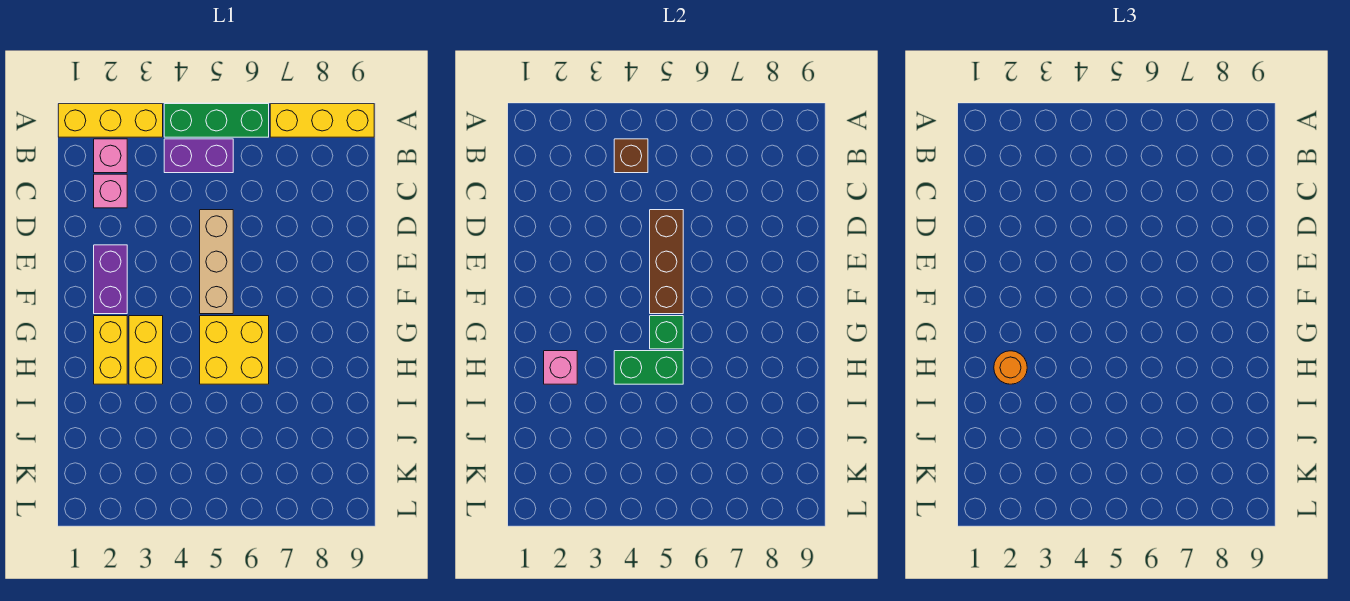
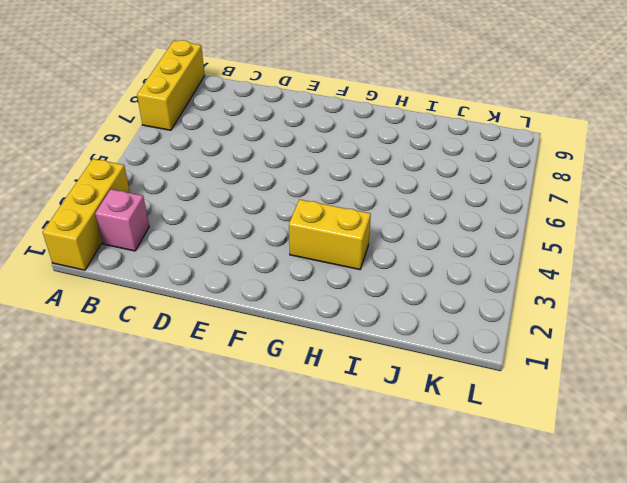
none -> green 1x3 brick [164,104,269,137]
none -> purple 1x2 brick [164,139,233,173]
none -> pink 1x1 brick [94,174,127,208]

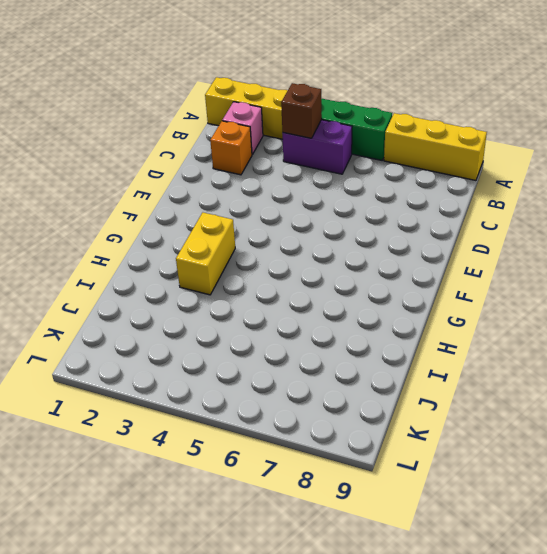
orange 1x1 brick [210,121,252,175] -> pink 1x1 brick [94,174,127,208]
none -> tan 1x3 brick [200,210,233,314]
none -> purple 1x2 brick [94,245,127,314]
none -> yellow 1x2 brick [94,316,127,384]

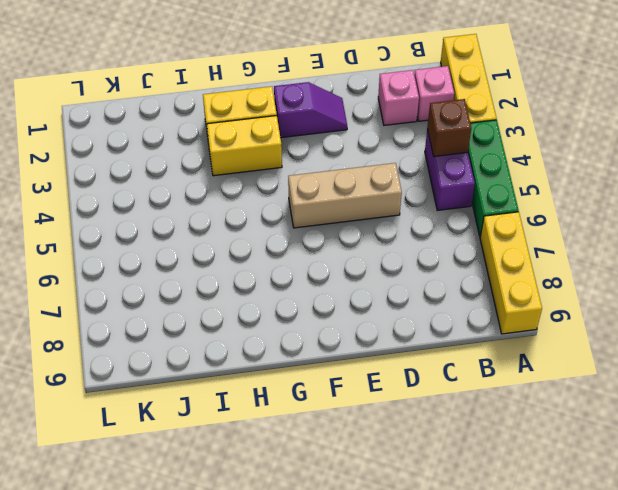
purple 1x2 slope [274,82,347,138] -> purple 1x2 brick [94,245,127,314]
none -> yellow 2x2 brick [200,316,269,384]
none -> brown 1x3 brick [650,210,683,314]
none -> green 1x1 brick [650,316,683,349]

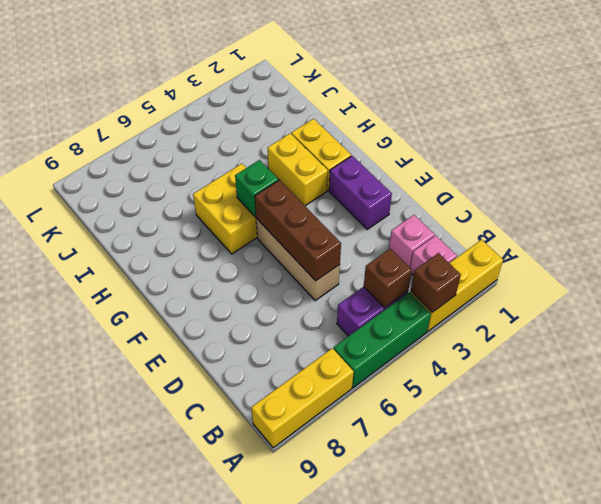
brown 1x1 brick [411,253,461,312] -> none
none -> pink 1x1 brick [544,351,577,384]
none -> green 1x2 brick [614,351,683,384]
none -> orange 1x1 round brick [994,351,1027,384]

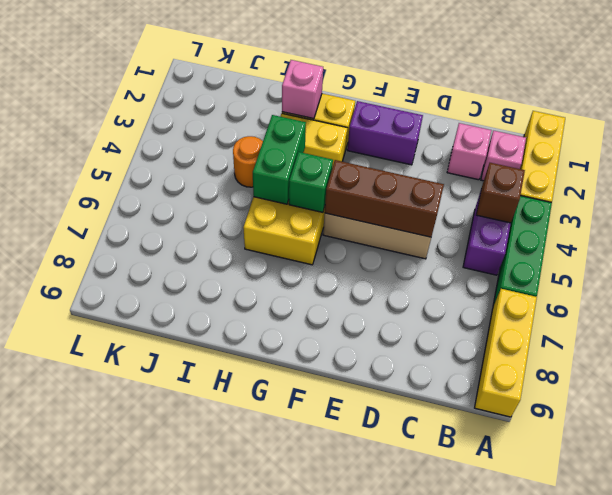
orange 1x1 round brick [233,136,263,187] -> orange 1x1 round brick moved to [994,351,1027,384]

